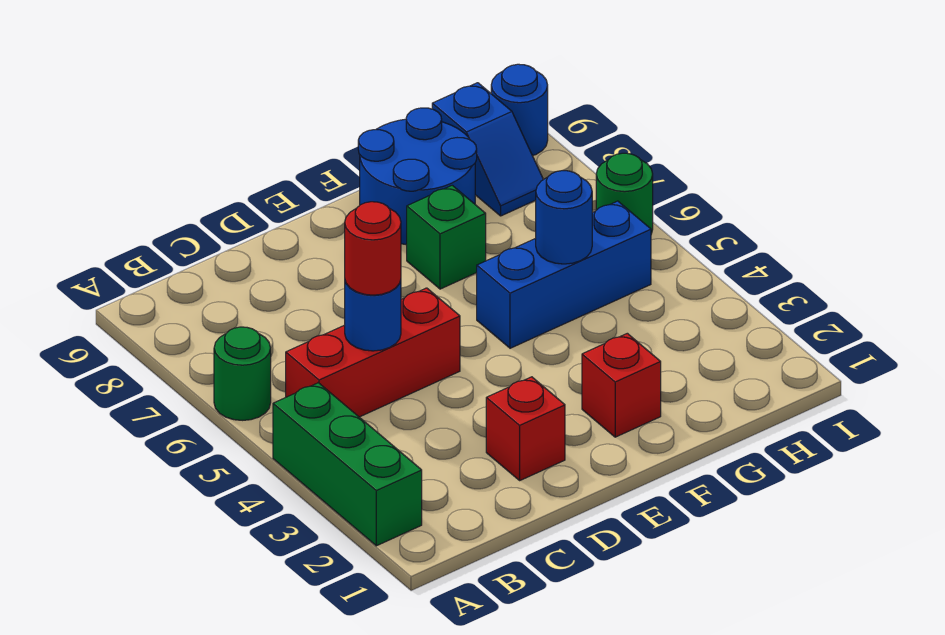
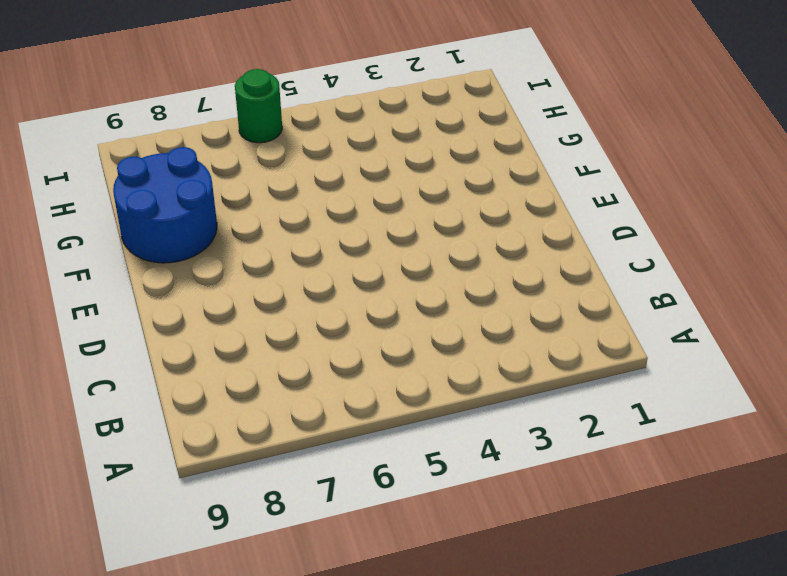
none -> green 1x3 brick [273,383,422,546]
none -> green 1x1 round brick [214,327,271,420]
none -> red 1x3 brick [286,288,460,417]

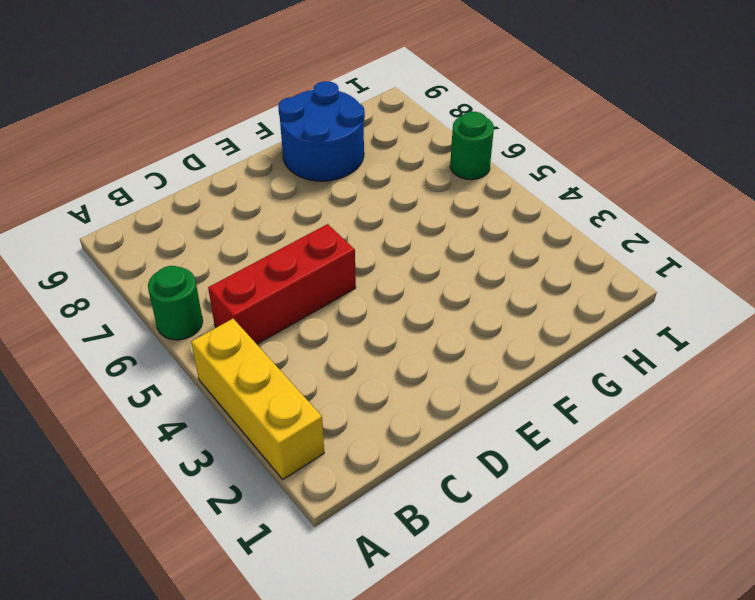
yellow 1x3 brick [191,319,324,479] -> green 1x3 brick [273,383,422,546]
none -> red 1x1 brick [486,377,565,480]
none -> red 1x1 brick [582,333,661,437]
none -> blue 1x3 brick [477,201,651,348]

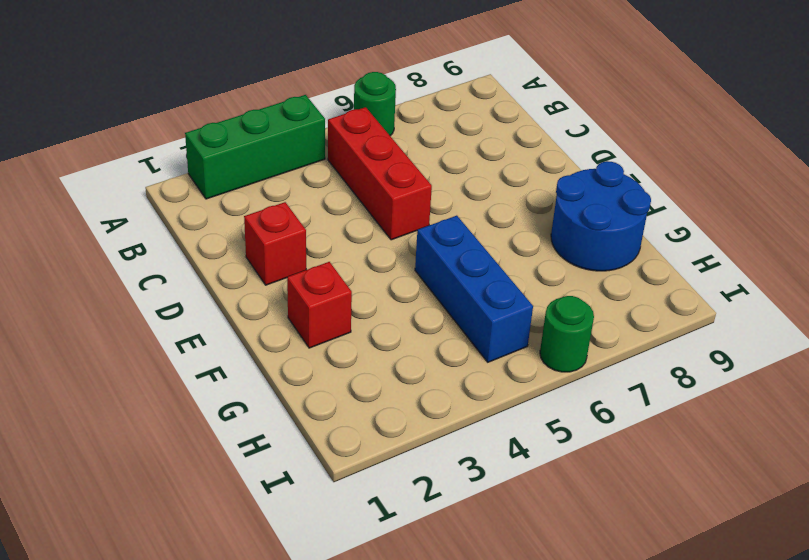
none -> green 1x1 brick [407,185,486,289]
none -> blue 1x2 slope [432,83,543,216]
none -> blue 1x1 round brick [491,64,548,156]

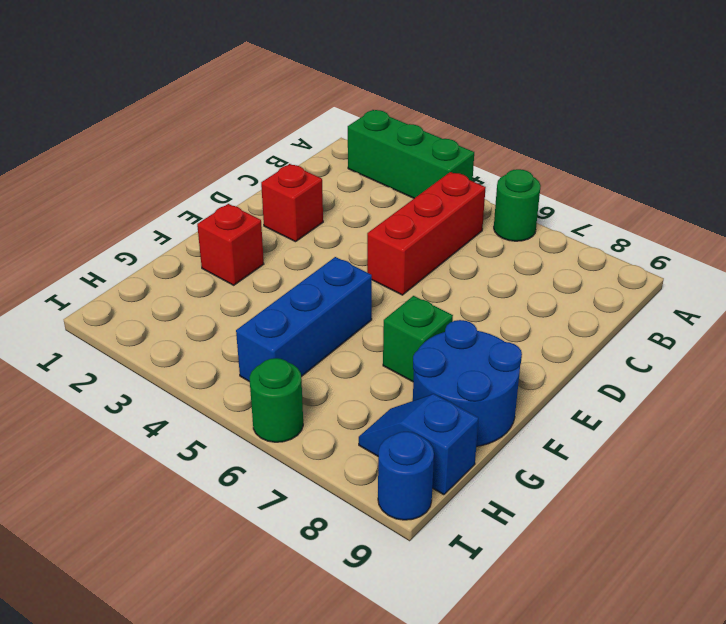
none -> blue 1x1 round brick [345,280,401,351]
none -> blue 1x1 round brick [536,171,592,264]
none -> red 1x1 round brick [345,202,401,295]

